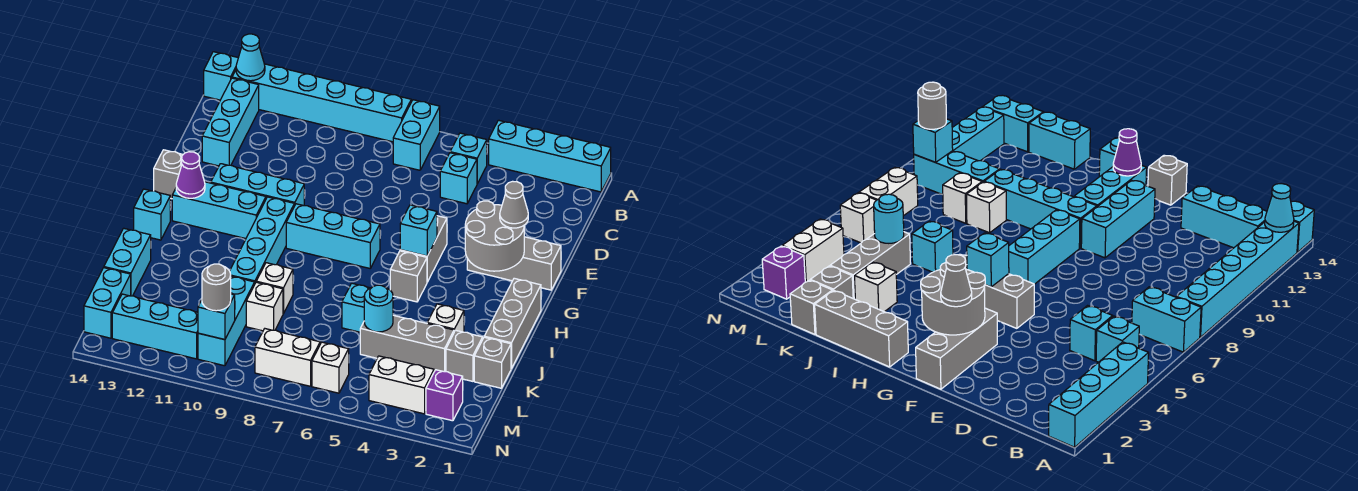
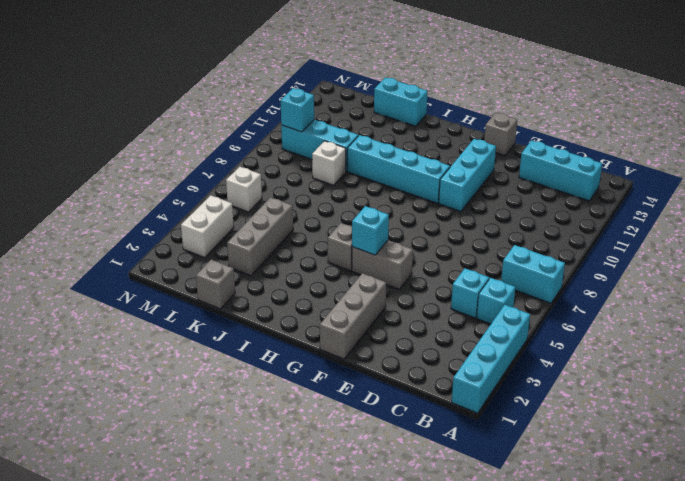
none -> cyan 1x6 brick [232,64,411,142]
none -> cyan 1x1 brick [204,52,238,100]
none -> cyan 1x3 brick [286,204,380,268]
none -> cyan 1x3 brick [172,182,266,239]

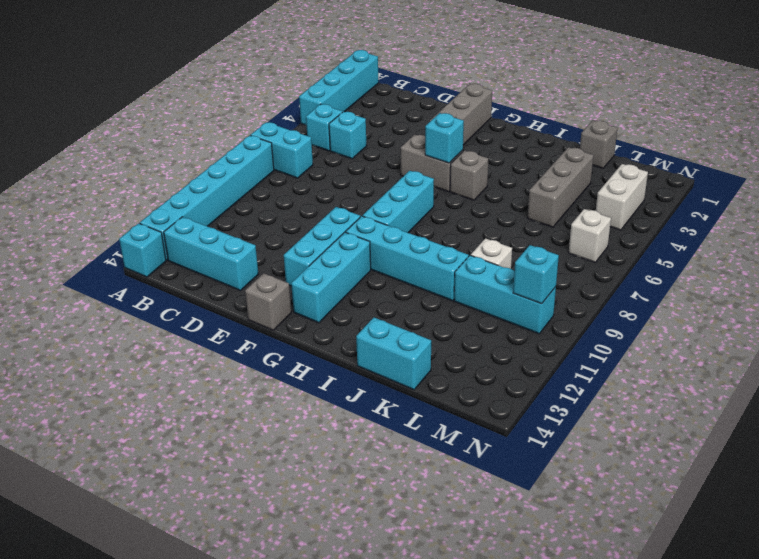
none -> grey 1x3 brick [484,278,541,369]
none -> cyan 1x1 brick [134,189,170,240]
none -> white 1x1 brick [427,304,464,332]
none -> cyan 1x1 brick [342,283,370,332]

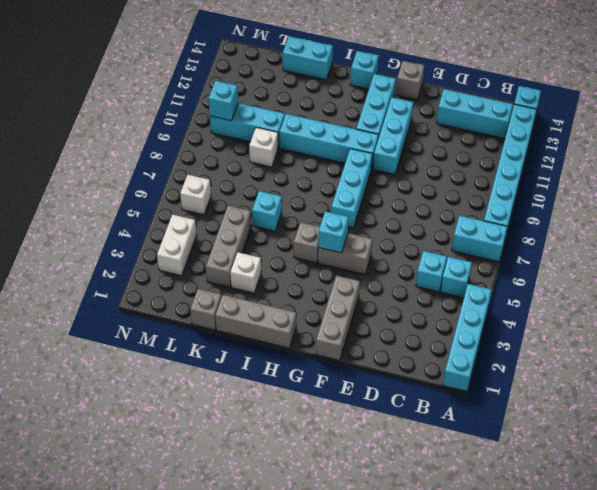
none -> white 1x1 brick [256,263,293,314]
none -> grey 1x1 brick [446,330,483,381]
none -> cyan 1x2 brick [84,268,131,338]
none -> purple 1x1 brick [426,370,463,421]

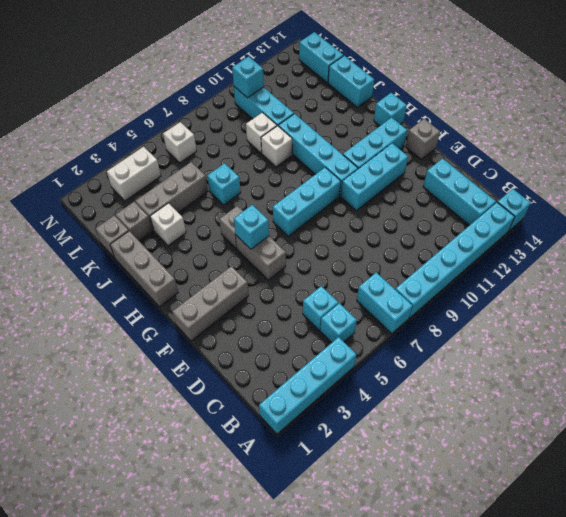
none -> purple 1x1 brick [426,370,463,421]
none -> white 1x2 brick [255,329,320,386]
none -> cyan 1x3 brick [112,294,198,359]
none -> cyan 1x1 cone [236,34,265,81]

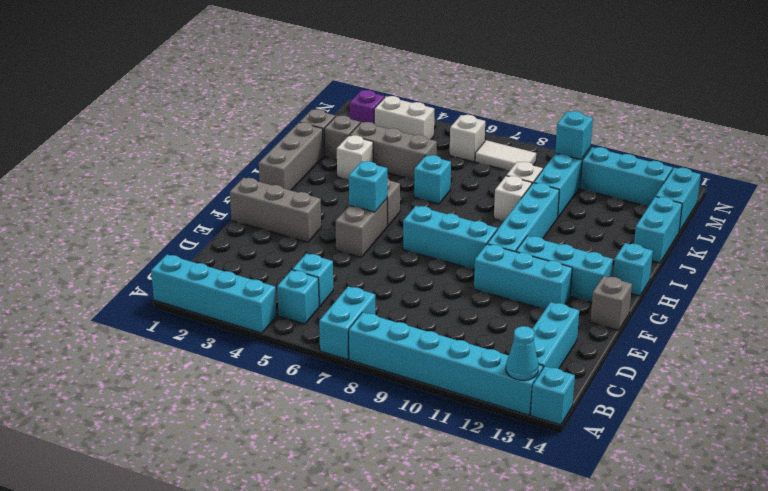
white 1x2 tile [475,140,536,170] -> white 1x2 brick [255,329,320,386]
none -> grey 2x2 round brick [465,201,524,271]
none -> purple 1x1 cone [176,152,205,198]
none -> cyan 1x1 round brick [364,285,393,332]
none -> grey 1x1 cone [500,181,528,228]

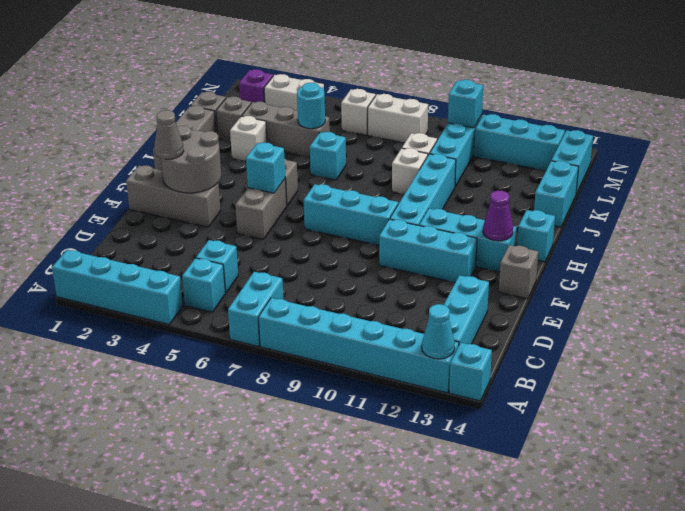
none -> grey 1x1 round brick [202,264,231,311]

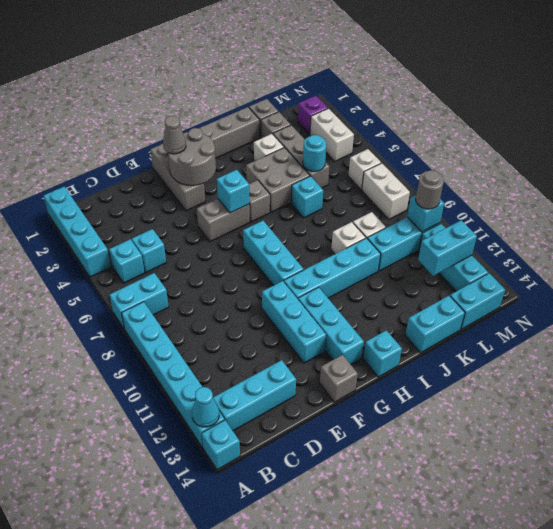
grey 2x2 brick [246,148,310,212] -> none
cyan 1x2 brick [418,220,477,276] -> none
none -> purple 1x1 cone [176,152,205,198]

